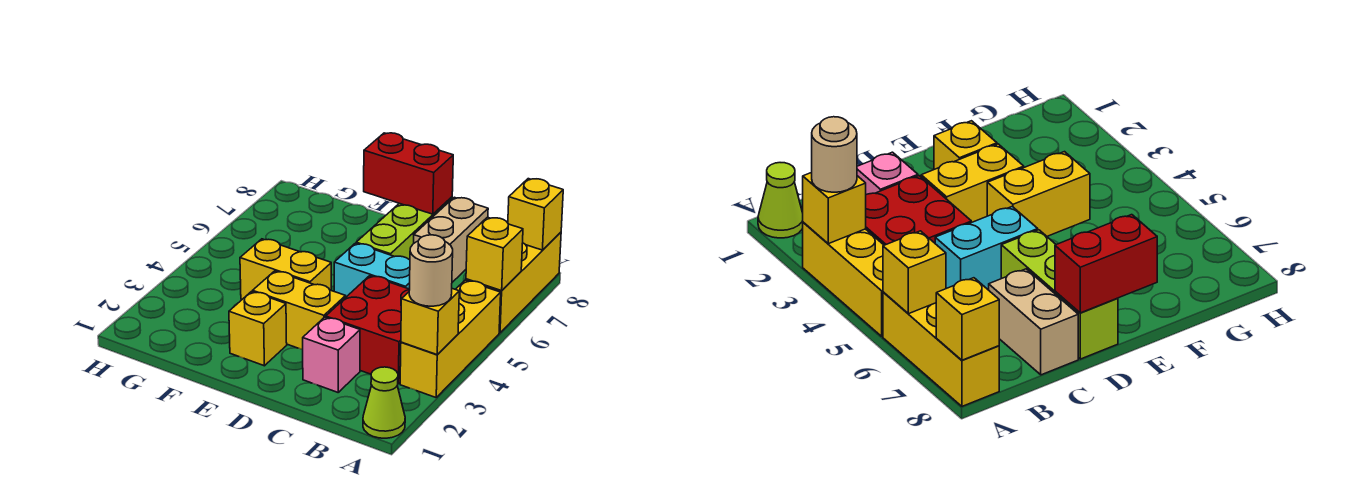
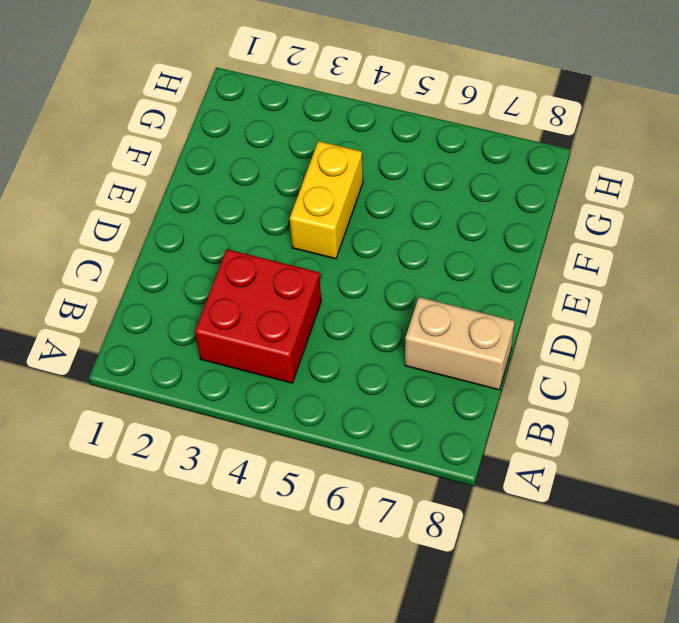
none -> lime 1x1 cone [363,367,405,438]
none -> yellow 1x3 brick [400,280,501,397]
none -> yellow 1x3 brick [466,232,561,333]

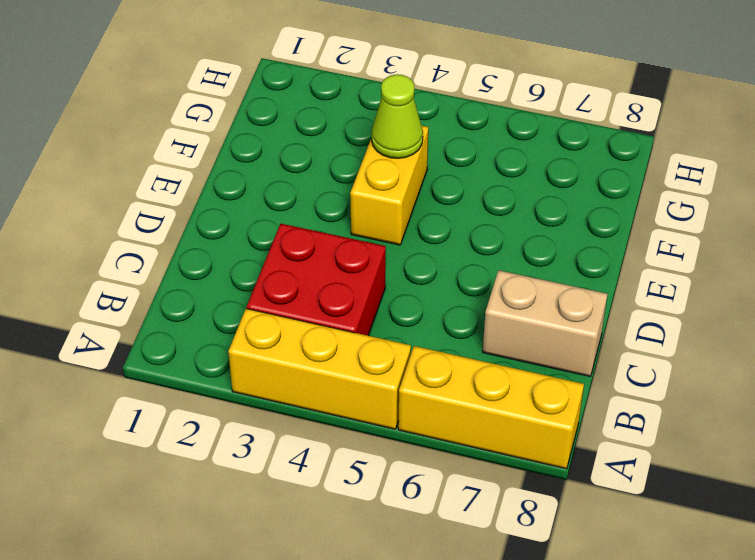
lime 1x1 cone [371,74,423,158] -> lime 1x1 cone moved to [363,367,405,438]
none -> pink 1x1 brick [303,317,360,392]
none -> cyan 1x2 brick [334,243,410,297]
none -> yellow 1x2 brick [253,271,346,350]

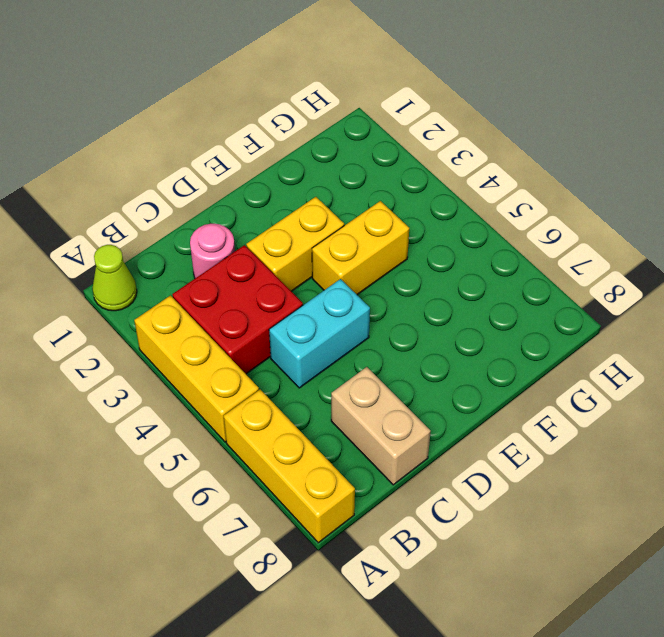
pink 1x1 round brick [190,224,235,278] -> pink 1x1 brick [303,317,360,392]
none -> lime 1x3 brick [356,197,452,260]
none -> yellow 1x1 brick [229,292,287,366]
none -> yellow 1x1 brick [401,289,459,355]

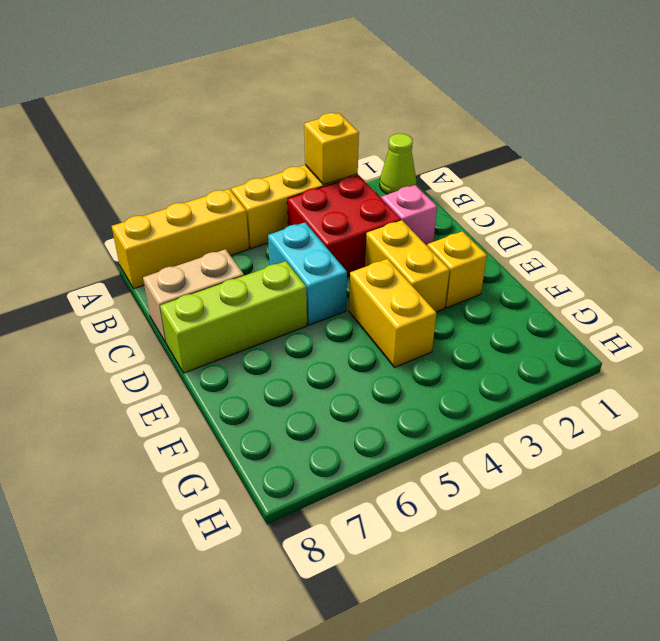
none -> yellow 1x1 brick [466,217,523,291]
none -> yellow 1x1 brick [508,179,563,250]
none -> red 1x2 brick [364,133,453,214]

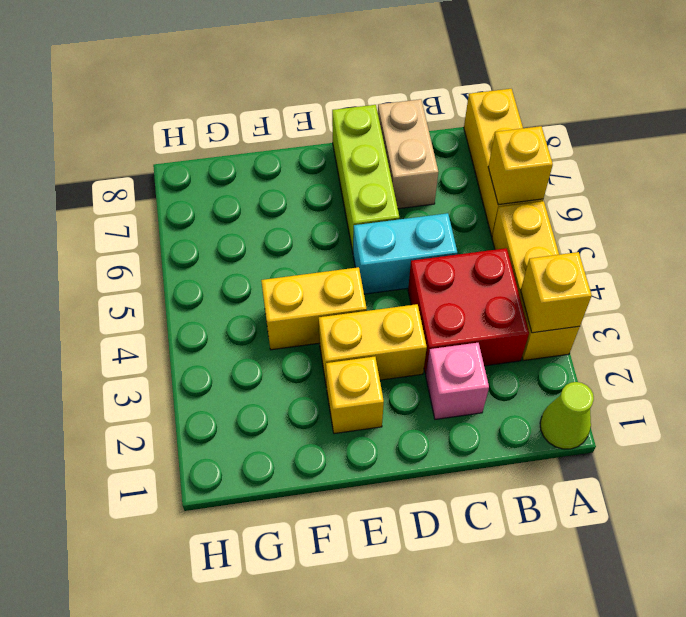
none -> yellow 1x1 brick [508,179,563,250]
none -> red 1x2 brick [364,133,453,214]
none -> tan 1x1 round brick [409,235,453,306]

